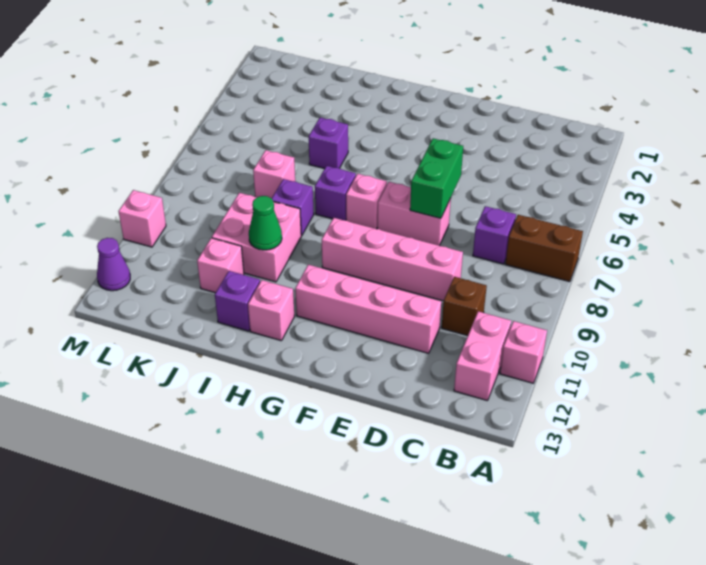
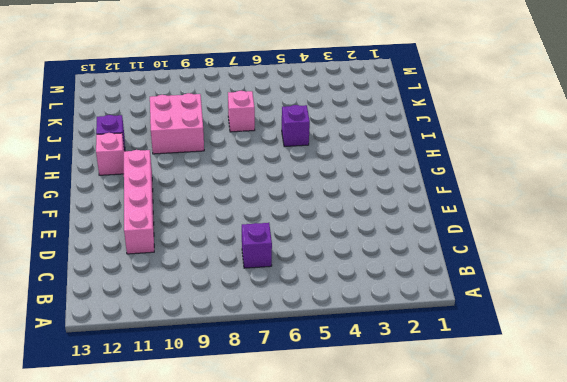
none -> brown 1x2 brick [505,215,583,282]
none -> pink 1x1 brick [500,321,547,383]
none -> pink 1x2 brick [454,311,511,401]

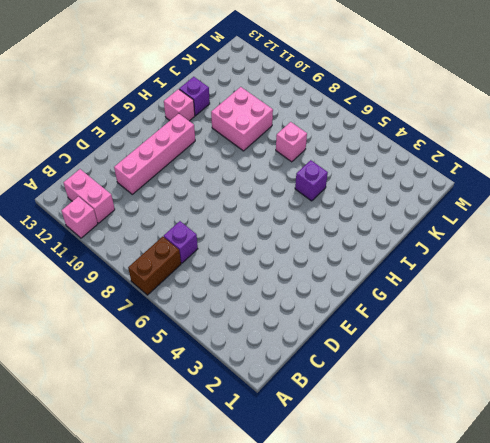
none -> brown 1x1 brick [442,277,487,336]
none -> pink 1x4 brick [322,218,463,301]
none -> pink 1x2 brick [377,182,451,246]

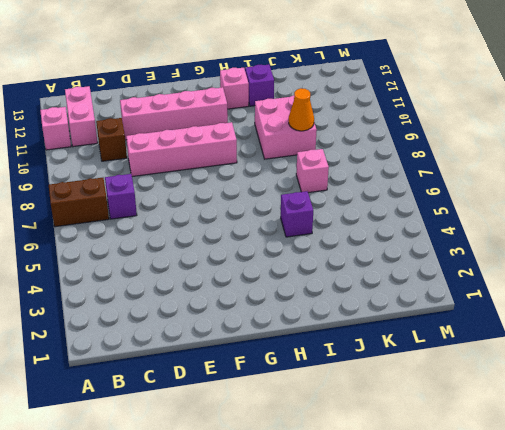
orange 1x1 cone [289,88,314,131] -> none
none -> pink 1x2 brick [377,182,451,246]
none -> pink 1x1 brick [346,174,387,229]
none -> purple 1x1 brick [315,166,356,220]

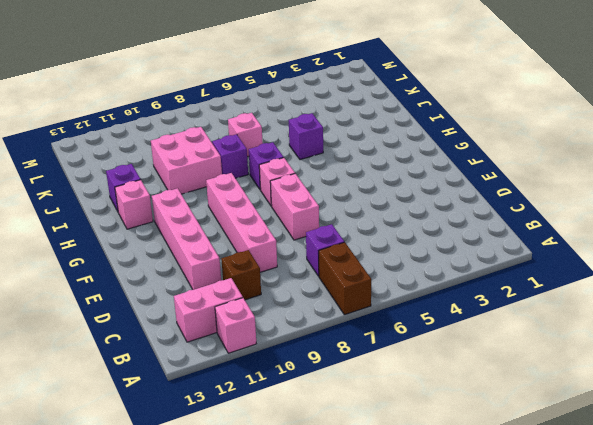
none -> pink 1x1 brick [197,238,244,293]
none -> pink 1x1 brick [118,190,166,247]
none -> purple 1x1 cone [97,238,130,291]

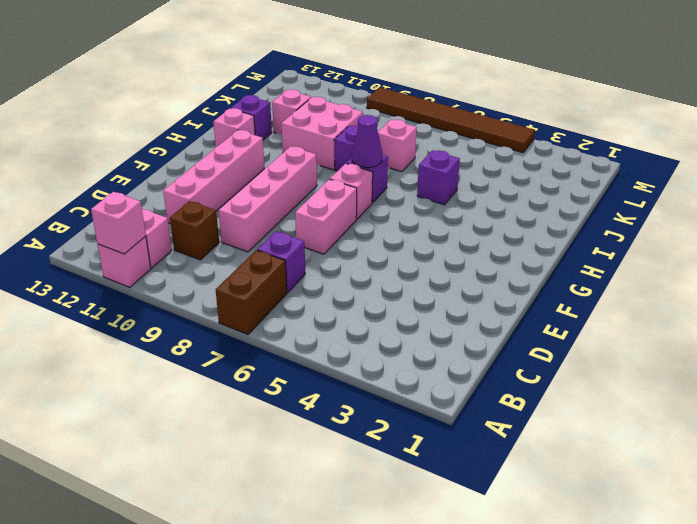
pink 1x1 brick [91,192,146,254] -> pink 1x1 brick moved to [118,190,166,247]
purple 1x1 cone [352,115,382,168] -> purple 1x1 cone moved to [97,238,130,291]
brown 1x6 tile [367,87,535,153] -> none
none -> green 1x2 brick [410,138,463,218]
none -> green 1x1 cone [249,196,282,250]

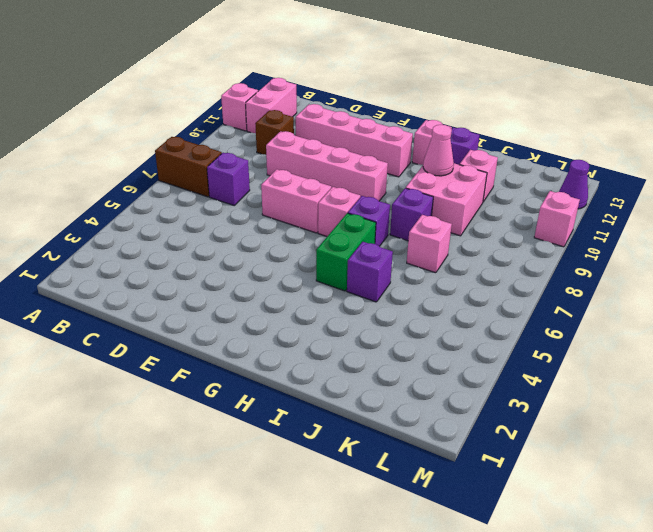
green 1x2 brick [316,213,376,291] -> green 1x2 brick moved to [410,138,463,218]
pink 1x1 cone [423,125,454,176] -> green 1x1 cone [249,196,282,250]

